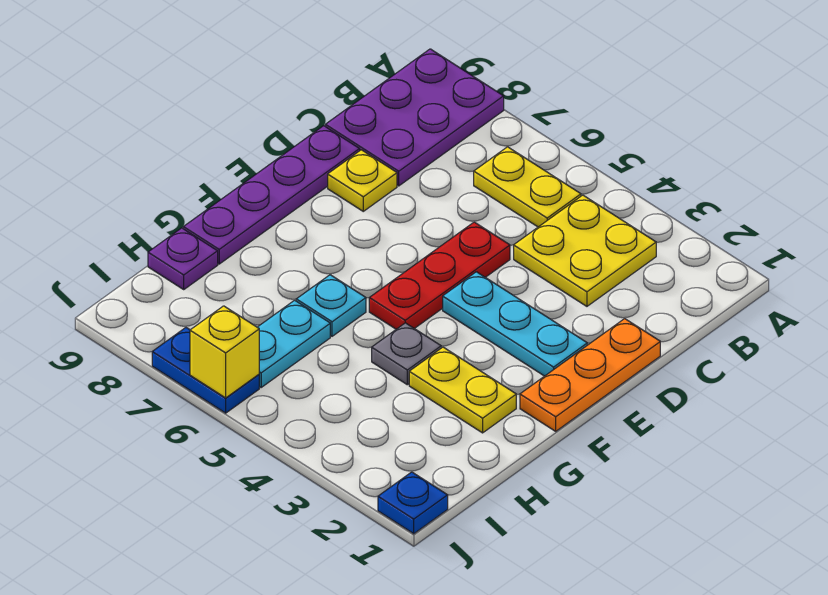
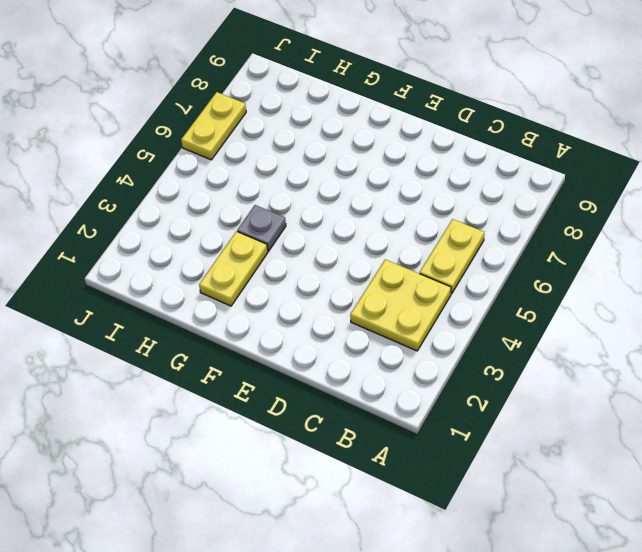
yellow 1x2 plate [181,92,246,160] -> blue 1x2 plate [152,328,259,413]
none -> purple 2x3 plate [325,49,504,186]
none -> orange 1x3 plate [520,319,660,431]
none -> red 1x3 plate [369,222,510,329]

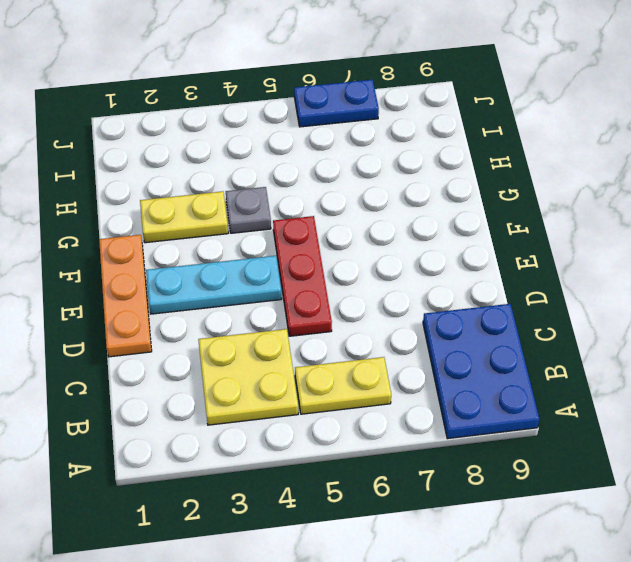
blue 2x3 plate [423,304,539,439] -> purple 2x3 plate [325,49,504,186]
none -> yellow 1x1 plate [328,150,397,211]
none -> purple 1x4 plate [183,126,360,264]
none -> cyan 1x1 plate [296,275,366,336]

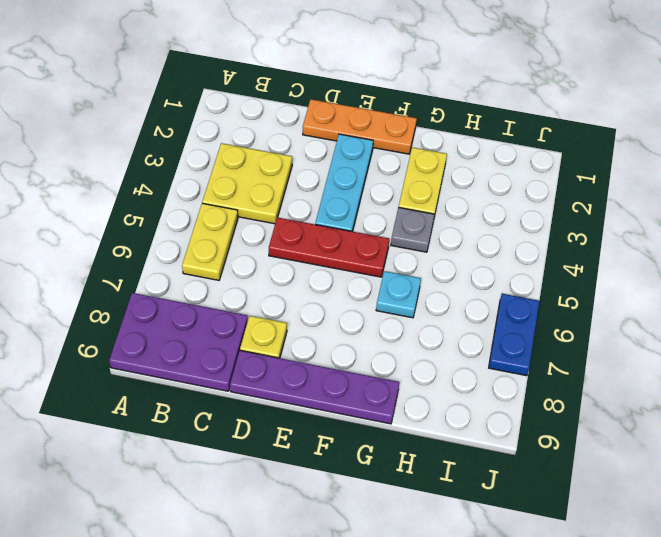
none -> cyan 1x2 plate [257,300,330,387]
none -> purple 1x1 plate [148,228,218,289]
none -> blue 1x1 plate [378,472,448,534]

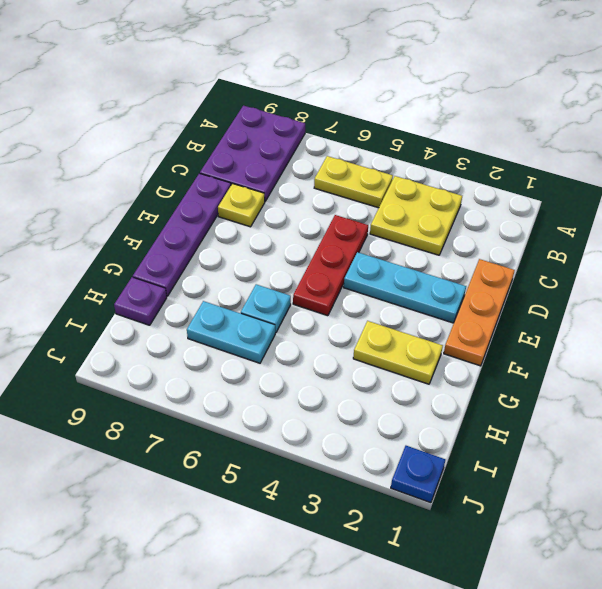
cyan 1x2 plate [187,301,275,363] -> cyan 1x2 plate turned to [257,300,330,387]
none -> grey 1x1 plate [372,323,441,385]
none -> blue 1x2 plate [152,328,259,413]
none -> yellow 1x1 brick [190,306,259,398]

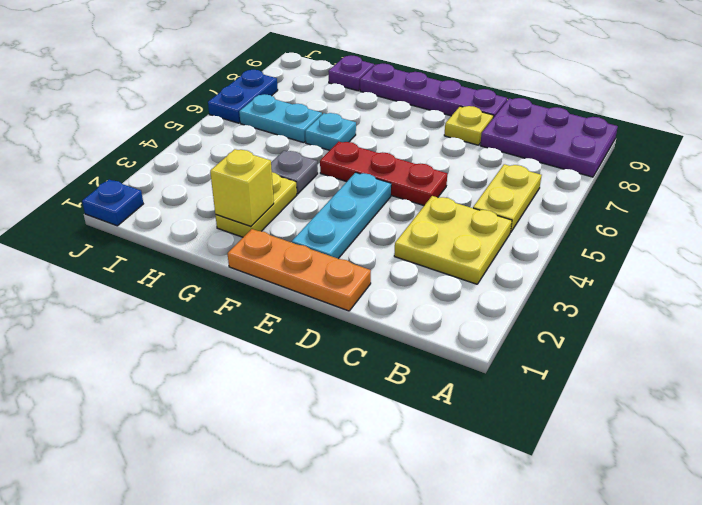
yellow 1x1 brick [210,149,274,227] -> yellow 1x1 brick moved to [190,306,259,398]

